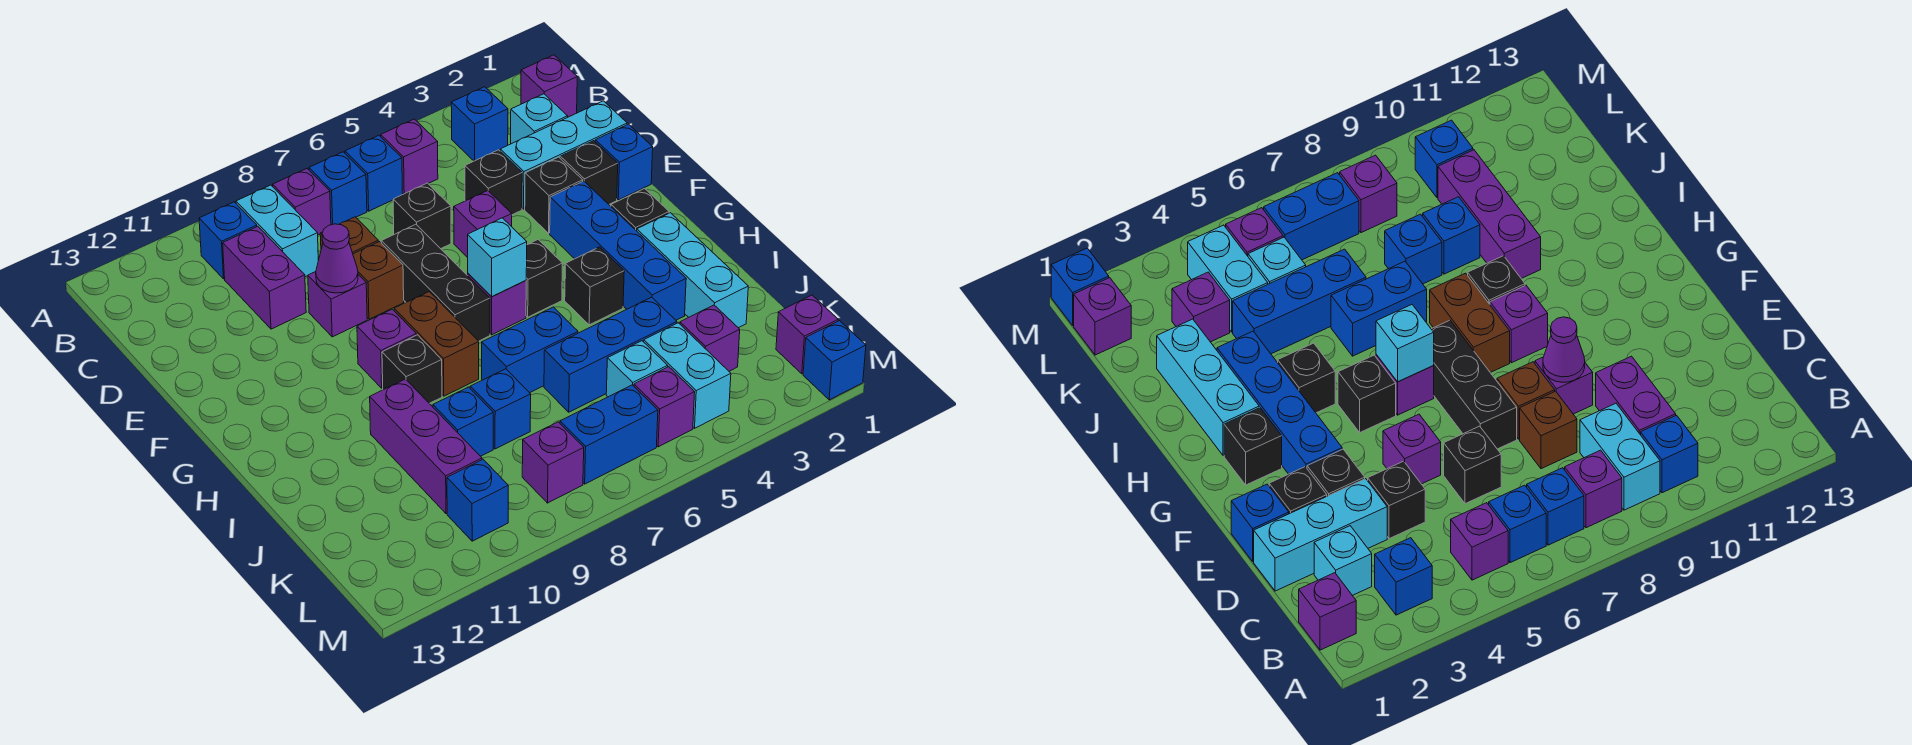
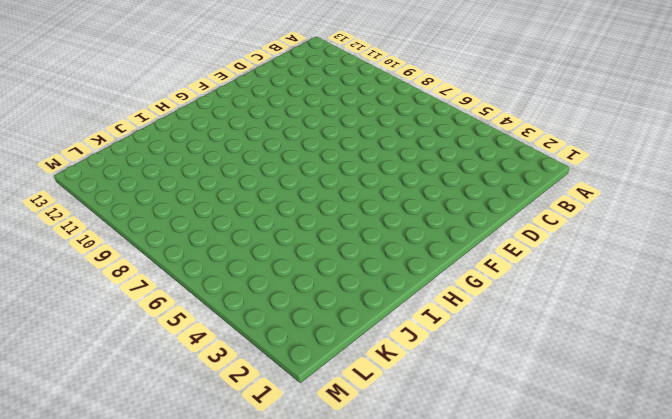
none -> purple 1x1 brick [521,55,577,117]
none -> blue 1x1 brick [451,87,508,161]
none -> purple 1x1 brick [381,119,438,194]
none -> blue 1x1 brick [345,135,403,211]

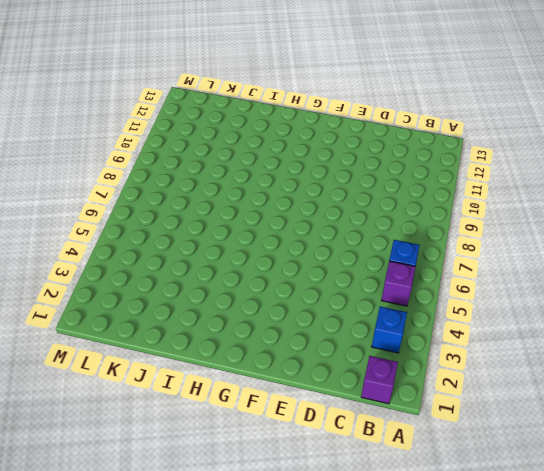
none -> blue 1x1 brick [309,152,367,225]
none -> purple 1x1 brick [273,169,331,235]
none -> cyan 1x2 brick [236,185,318,277]
none -> blue 1x1 brick [199,202,257,279]

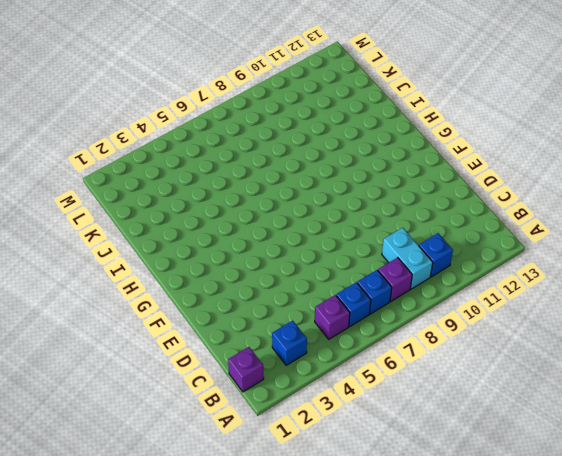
none -> cyan 1x1 brick [511,94,568,144]
none -> purple 1x2 brick [223,226,306,329]
none -> cyan 1x3 brick [500,101,627,209]
none -> black 1x1 brick [465,150,522,215]

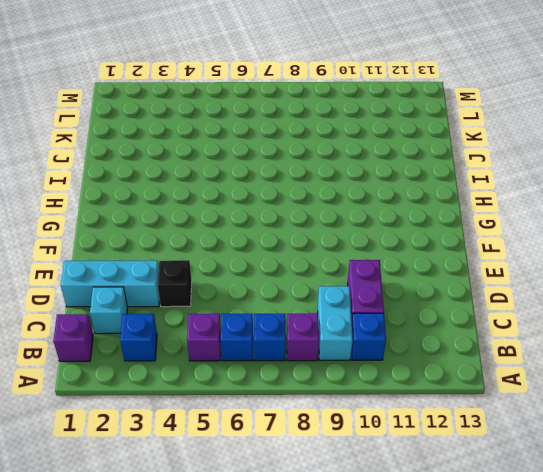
none -> black 1x1 brick [393,183,451,249]
none -> brown 1x1 brick [320,217,378,254]
none -> blue 1x1 brick [595,124,653,200]
none -> black 1x1 brick [560,141,618,204]

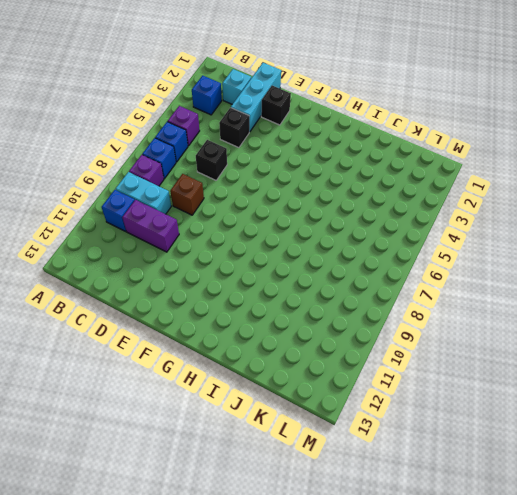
none -> purple 1x1 brick [521,55,577,117]
none -> blue 1x1 brick [595,124,653,200]
none -> black 1x1 brick [525,157,583,233]
none -> purple 1x1 brick [454,191,512,258]

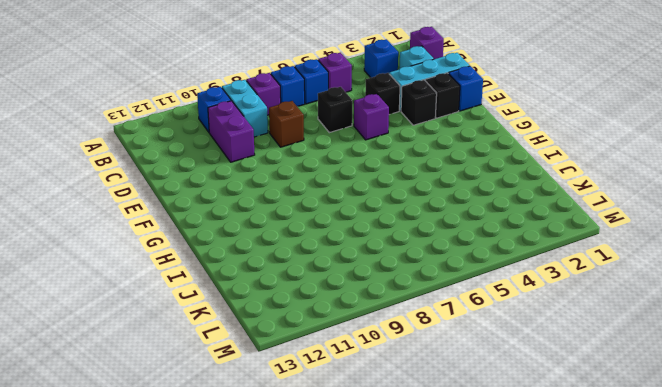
none -> black 1x3 brick [381,224,490,341]
none -> brown 1x1 brick [353,242,404,319]
none -> purple 1x1 brick [308,272,367,337]
none -> blue 1x4 brick [550,181,686,320]

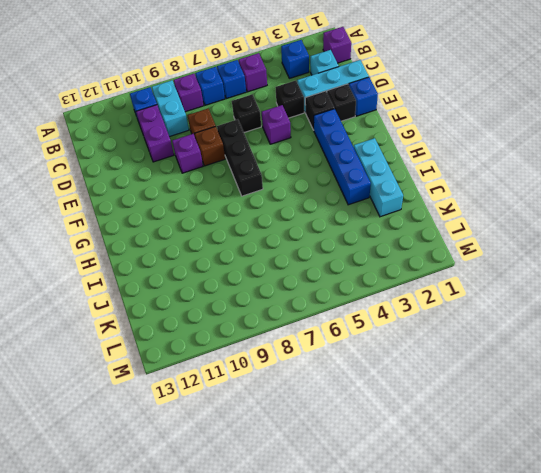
none -> black 1x1 brick [611,189,669,231]
none -> black 1x1 brick [526,240,562,317]
none -> purple 1x1 brick [468,274,526,335]
none -> brown 1x2 brick [394,292,479,396]

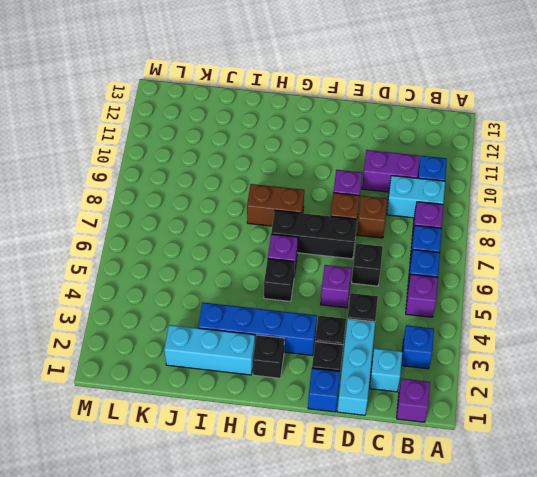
none -> purple 1x1 brick [357,309,416,388]
none -> black 1x1 brick [565,247,624,325]
none -> black 1x1 brick [382,335,442,403]
none -> blue 1x2 brick [482,307,578,393]

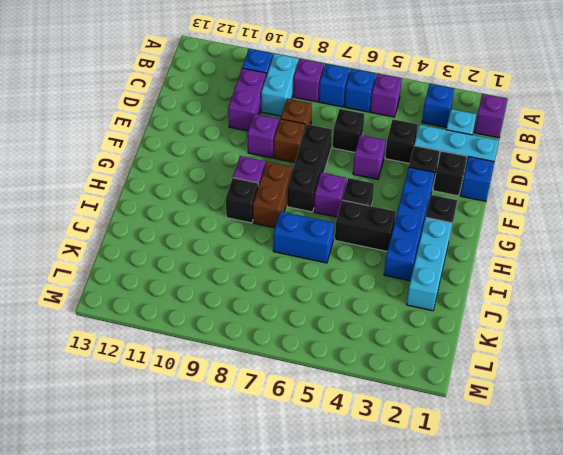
black 1x2 brick [335,200,396,251] -> black 1x1 brick [565,247,624,325]
none -> purple 1x3 brick [370,379,482,514]
none -> blue 1x3 brick [544,297,677,412]
none -> blue 1x1 brick [470,369,531,449]
none -> blue 1x1 brick [433,387,493,456]

